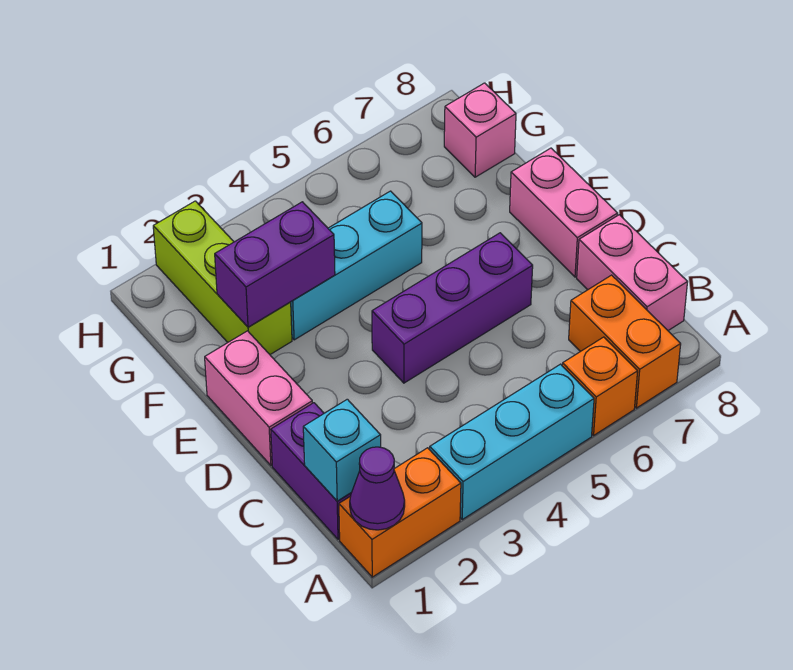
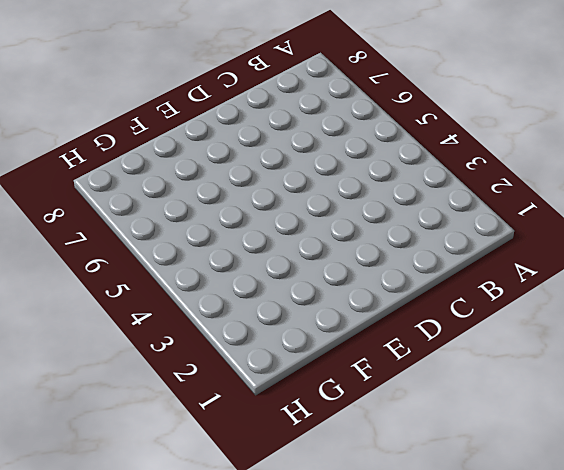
none -> orange 1x2 brick [339,448,461,577]
none -> cyan 1x3 brick [430,364,594,519]
none -> orange 1x1 brick [562,337,638,435]

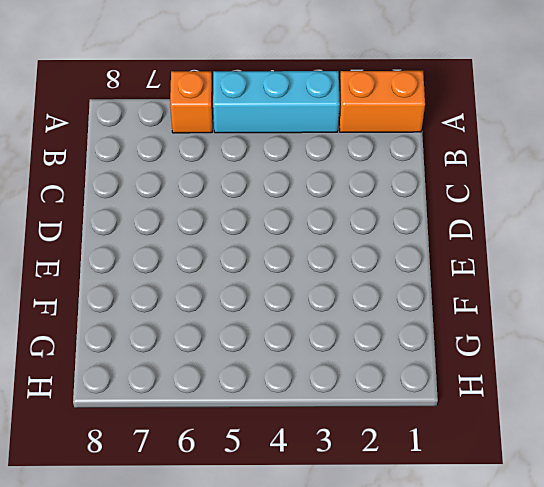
none -> orange 1x2 brick [569,275,681,408]
none -> purple 1x2 brick [271,403,351,539]
none -> pink 1x2 brick [577,215,687,330]

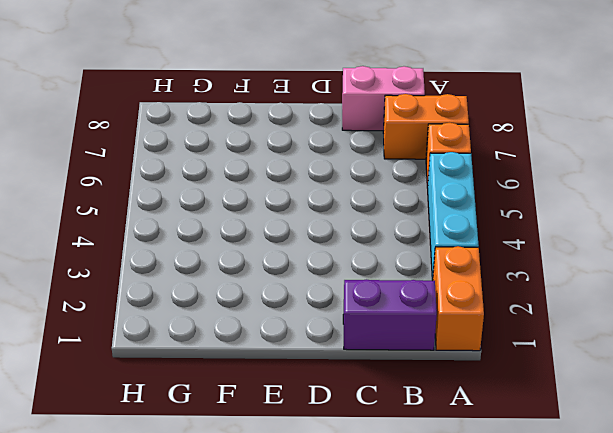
none -> pink 1x2 brick [205,331,312,465]
none -> purple 1x3 brick [372,233,533,383]
none -> pink 1x2 brick [510,148,618,277]

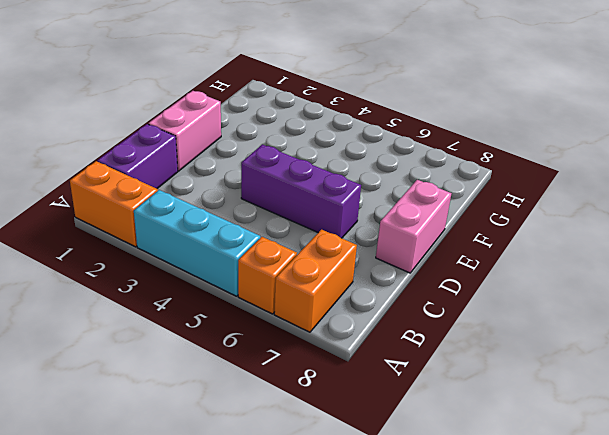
none -> pink 1x2 brick [577,215,687,330]
none -> lime 1x3 brick [153,201,292,354]
none -> cyan 1x3 brick [291,191,422,340]

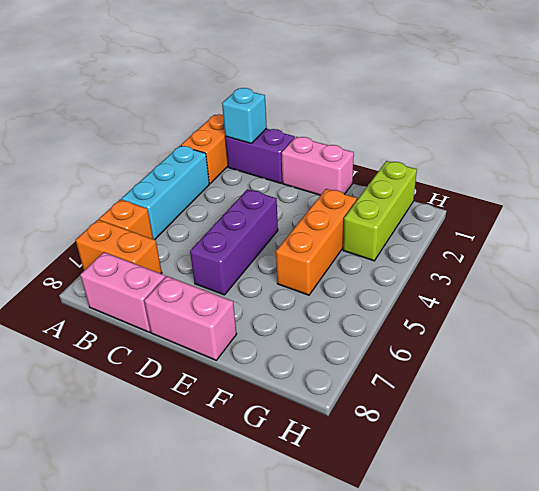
orange 1x3 brick [276,189,357,295] -> cyan 1x3 brick [291,191,422,340]
lime 1x3 brick [343,161,417,261] -> lime 1x3 brick turned to [153,201,292,354]
none -> pink 1x1 brick [444,83,516,177]
none -> purple 1x1 cone [350,447,405,530]
none -> purple 1x2 brick [215,202,335,327]

